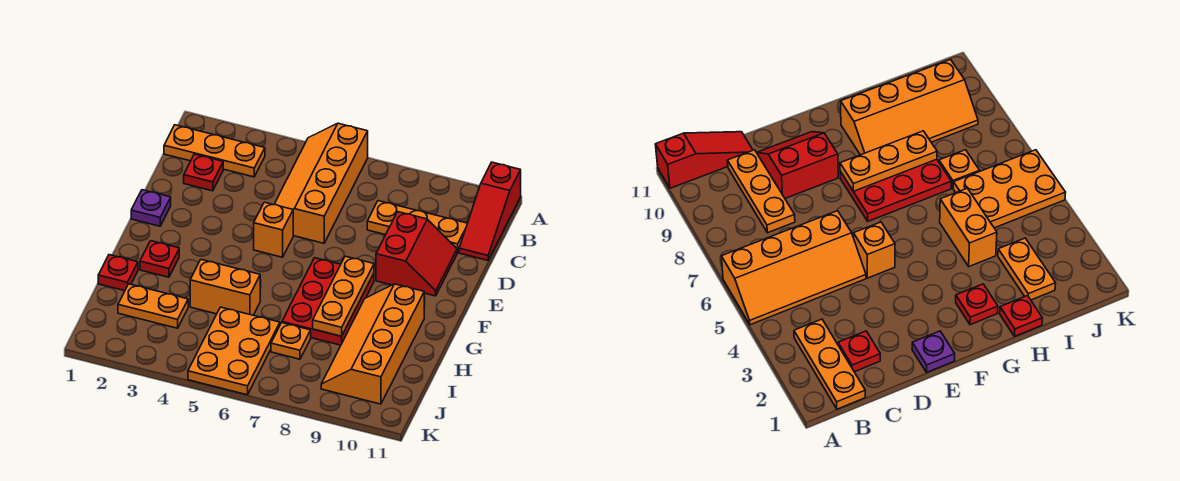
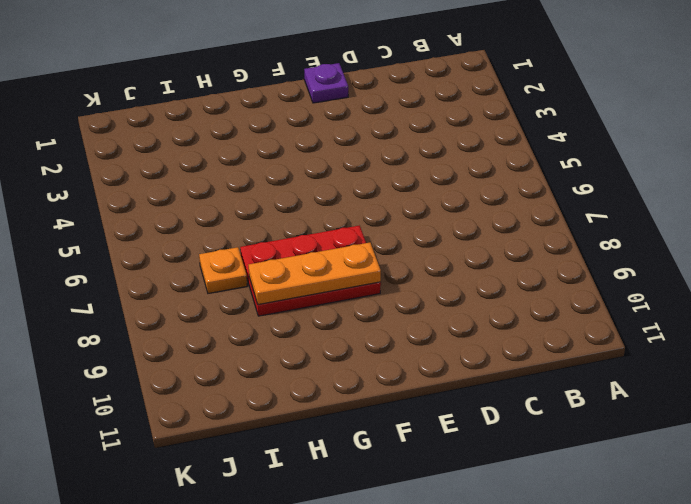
none -> orange 2x4 slope [274,123,368,243]
none -> red 1x3 slope [459,162,521,260]
none -> orange 1x3 plate [164,125,265,177]

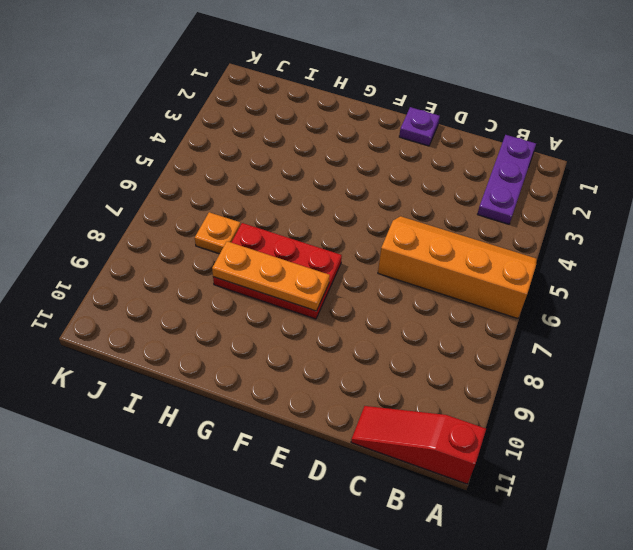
purple 1x3 plate [477,135,536,224] -> orange 1x3 plate [164,125,265,177]
none -> red 1x1 plate [184,154,223,191]
none -> orange 1x3 plate [367,201,467,253]
none -> red 2x2 slope [376,212,457,296]

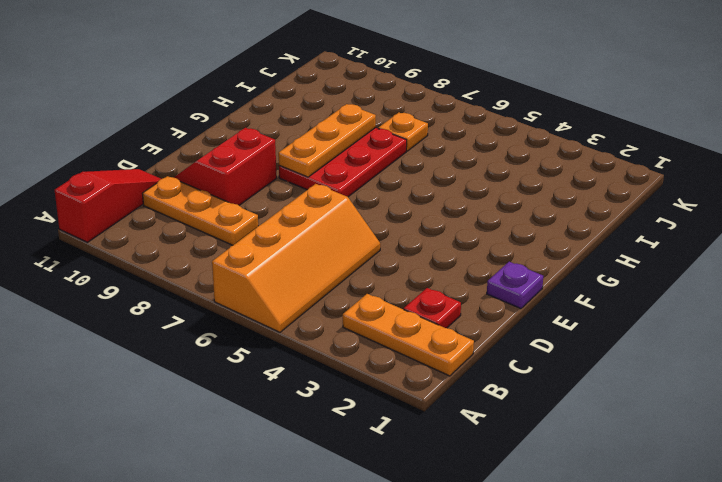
none -> orange 1x1 brick [254,202,293,257]
none -> red 1x1 plate [140,241,179,277]
none -> orange 2x4 slope [321,284,424,404]

